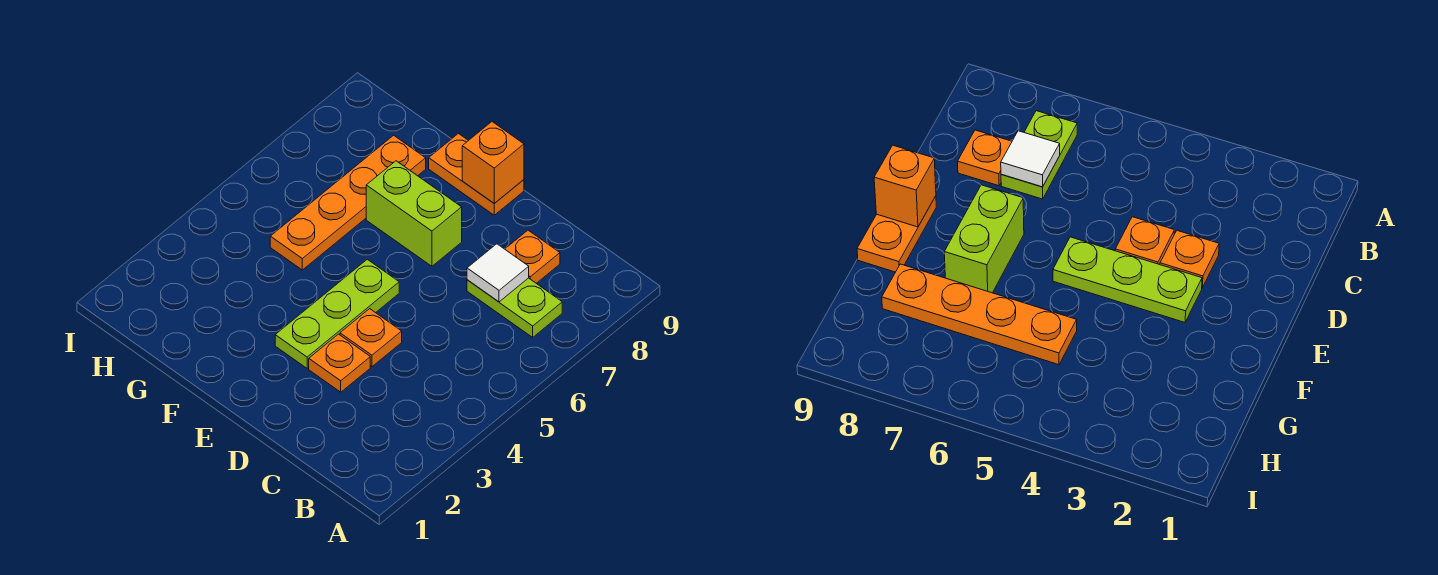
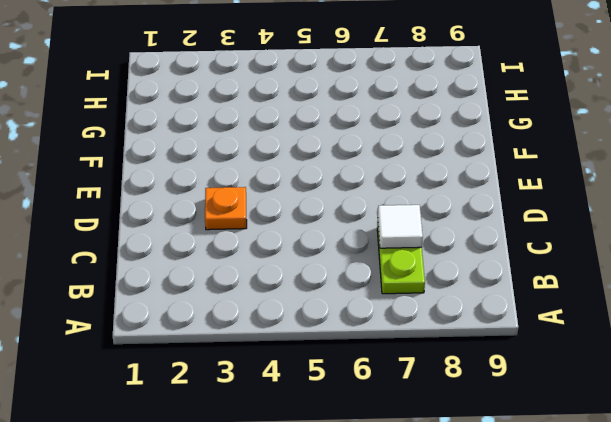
none -> orange 1x1 plate [505,230,560,283]
none -> orange 1x1 plate [340,309,402,367]

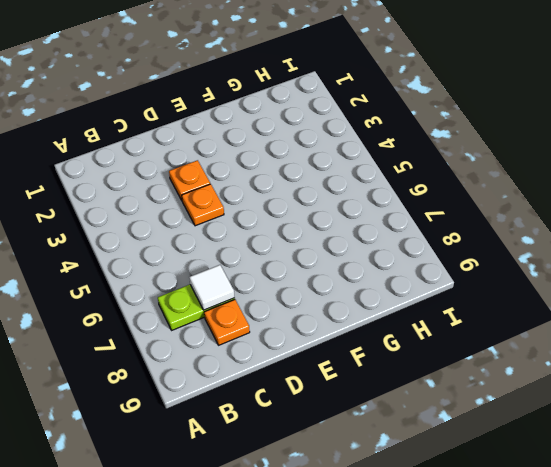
none -> lime 1x3 plate [275,259,399,368]
none -> lime 1x2 brick [366,161,462,266]

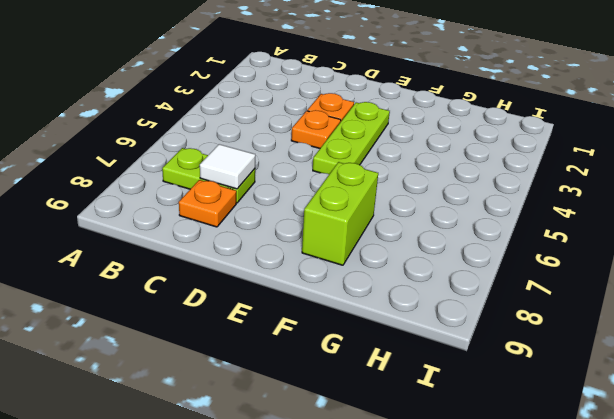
lime 1x2 brick [302,162,378,265] -> lime 1x2 brick turned to [366,161,462,266]
none -> orange 1x2 plate [429,134,524,215]
none -> orange 1x4 plate [270,135,426,270]

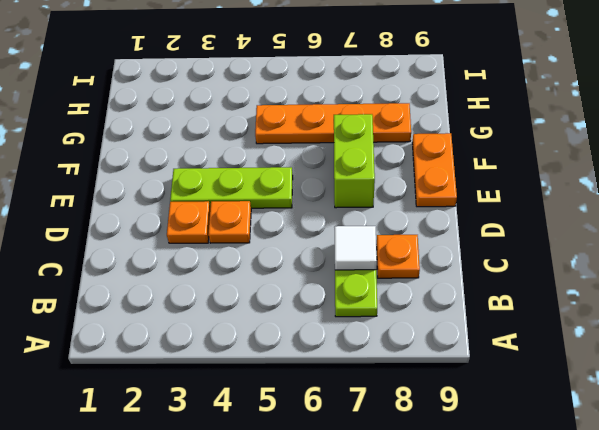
none -> orange 1x1 brick [462,122,524,203]

